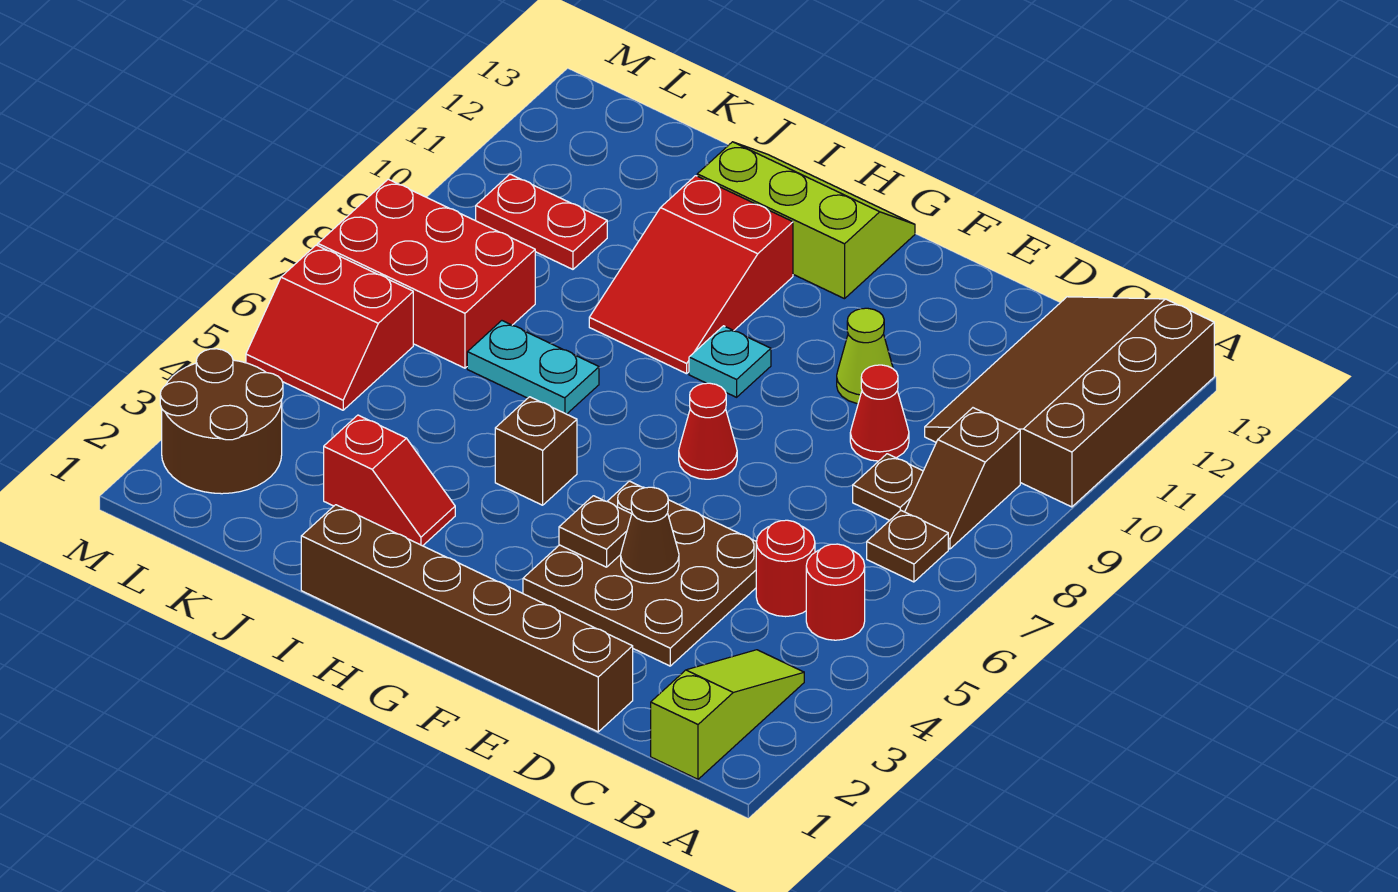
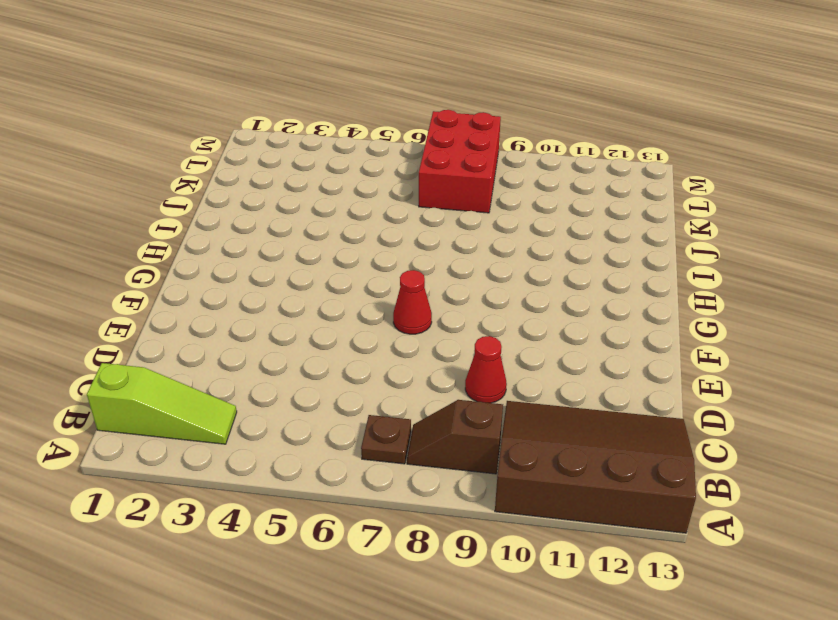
none -> red 1x1 round brick [806,544,865,640]
none -> red 1x1 round brick [756,520,815,617]
none -> brown 1x1 plate [853,454,923,520]

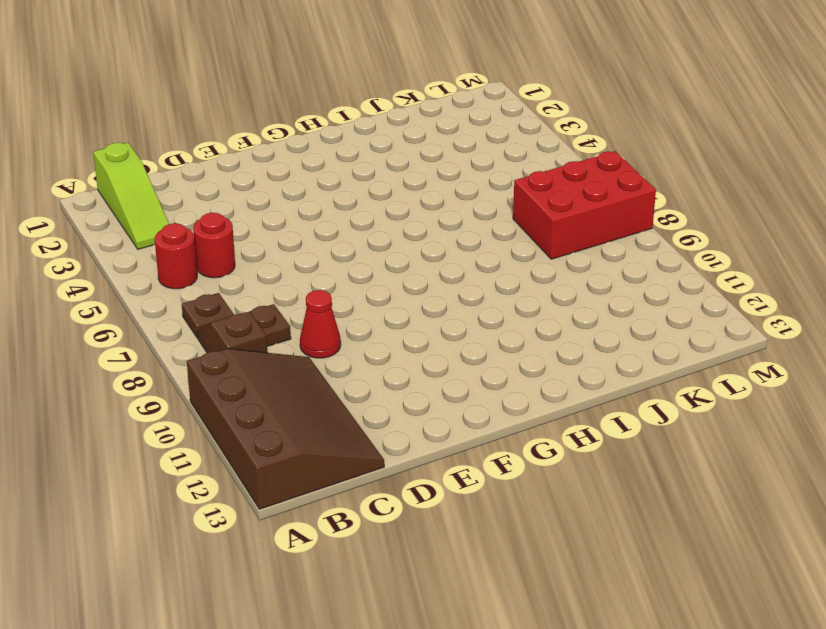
none -> brown 1x6 brick [301,505,633,732]
none -> brown 3x3 plate [523,481,756,666]
none -> lime 1x1 cone [837,308,893,404]

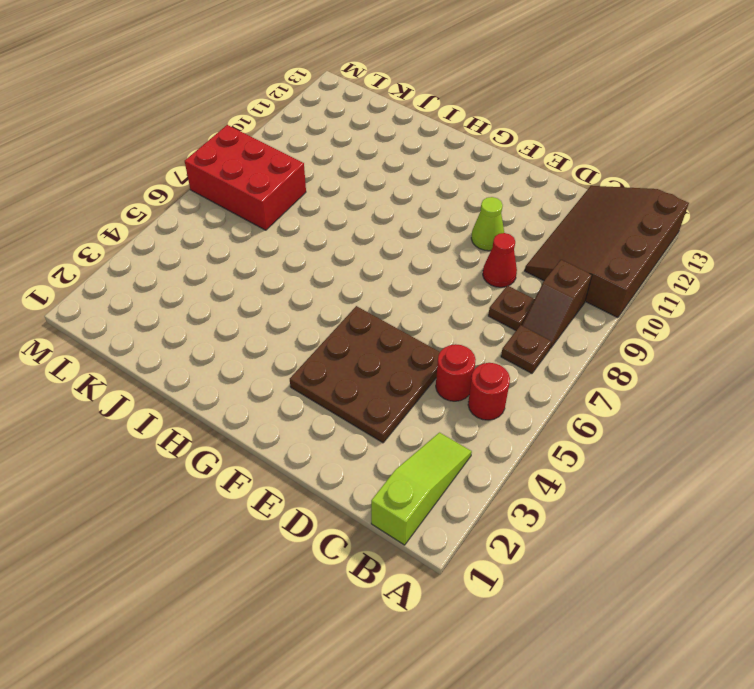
none -> brown 1x6 brick [301,505,633,732]
none -> red 1x1 cone [679,383,737,479]
none -> cyan 1x1 plate [689,326,771,397]

